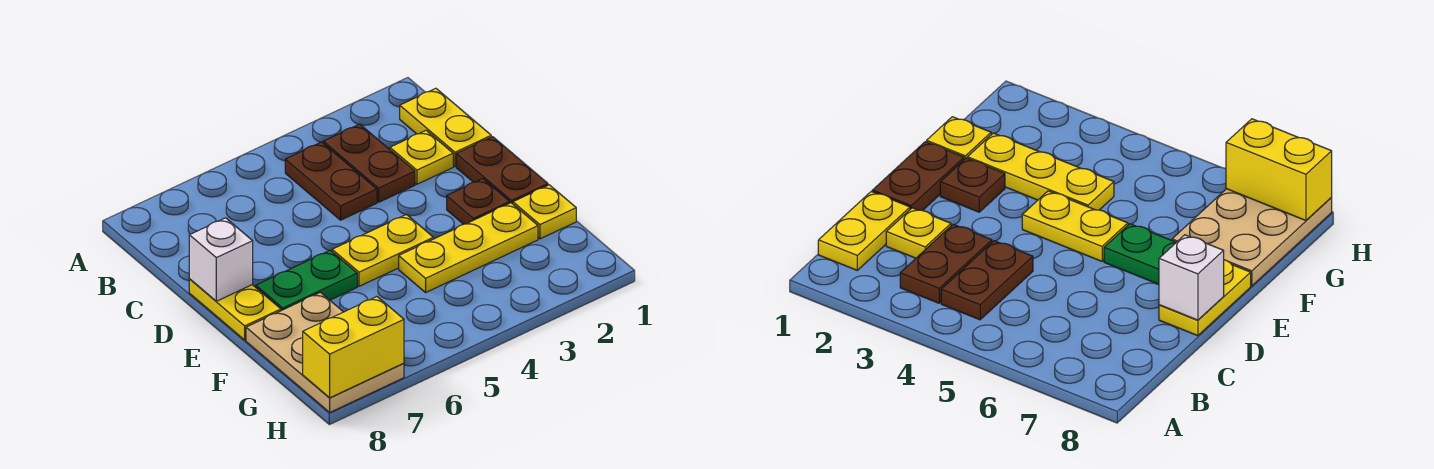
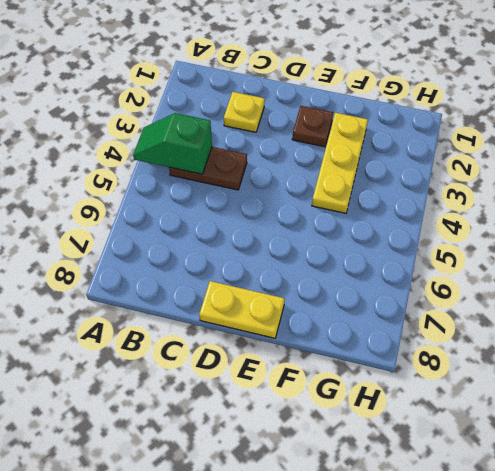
green 1x2 slope [133,113,212,174] -> none
none -> yellow 1x2 plate [400,88,491,166]
none -> brown 1x2 plate [323,124,415,202]
none -> brown 1x2 plate [456,137,548,204]

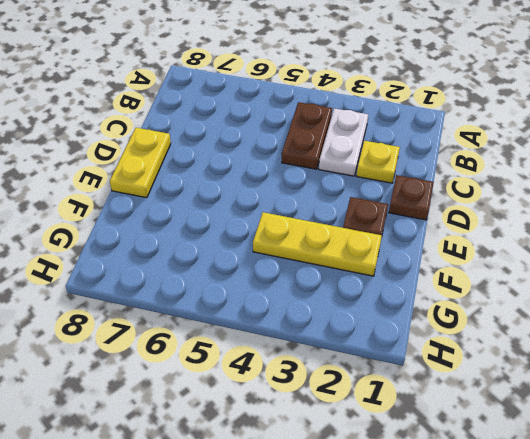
white 1x2 plate [319,108,368,176] -> brown 1x2 plate [323,124,415,202]
brown 1x1 plate [389,175,434,220] -> brown 1x2 plate [456,137,548,204]
none -> yellow 1x2 plate [400,88,491,166]
none -> yellow 1x2 plate [332,215,434,286]
none -> green 1x2 plate [256,250,357,311]

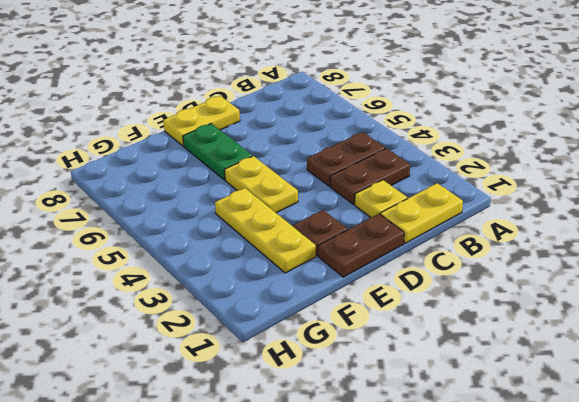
none -> yellow 1x1 plate [513,185,576,239]
none -> tan 2x3 plate [246,292,404,412]
none -> white 1x1 brick [189,218,253,301]

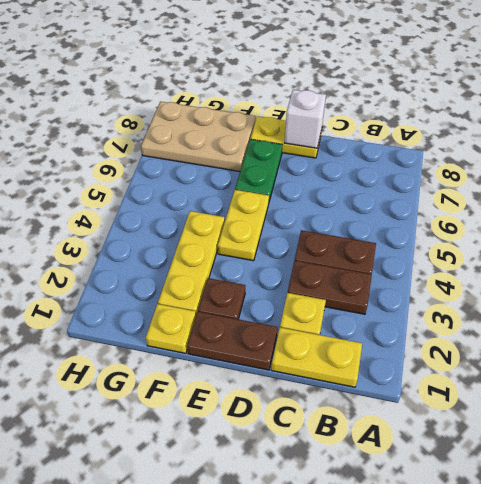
none -> yellow 1x2 brick [303,297,404,398]

